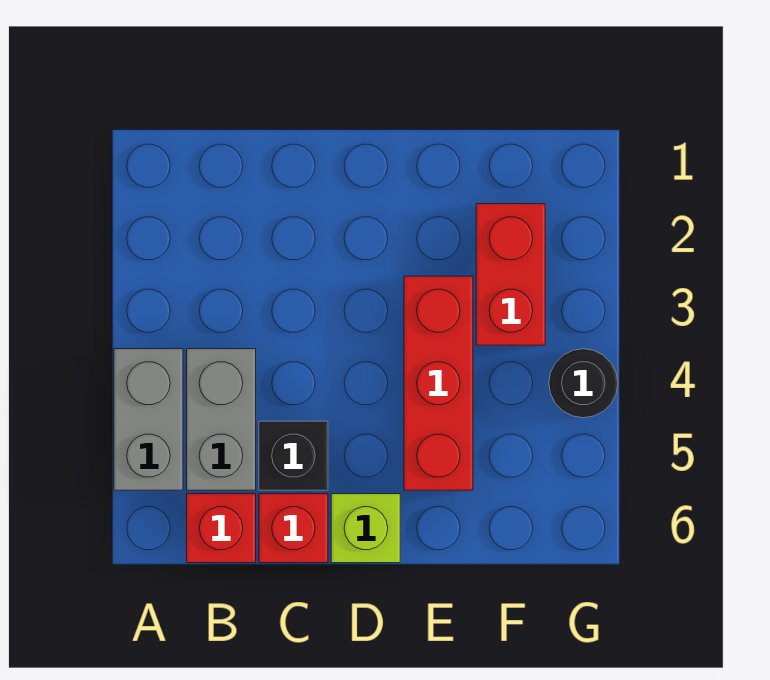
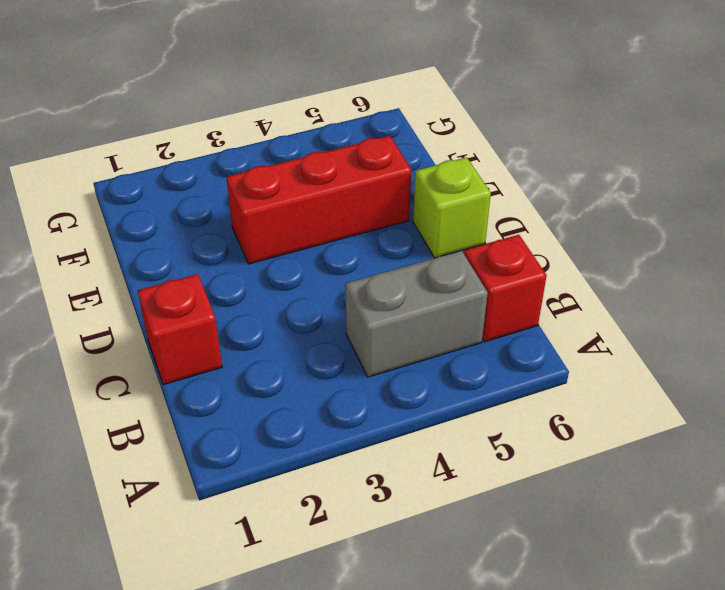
red 1x1 brick [138,274,222,385] -> red 1x1 brick moved to [259,494,328,563]
none -> grey 1x2 brick [114,349,183,490]
none -> black 1x1 brick [259,421,328,490]

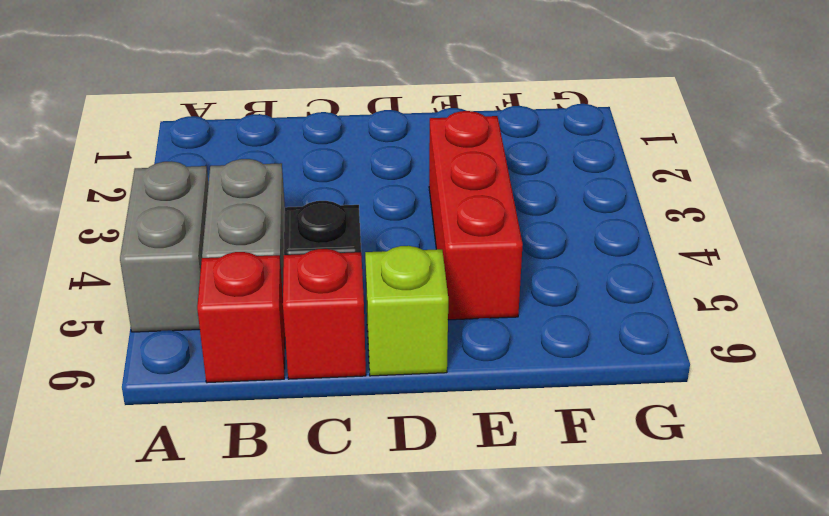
none -> red 1x2 brick [476,204,545,345]
none -> black 1x1 round brick [549,349,618,418]

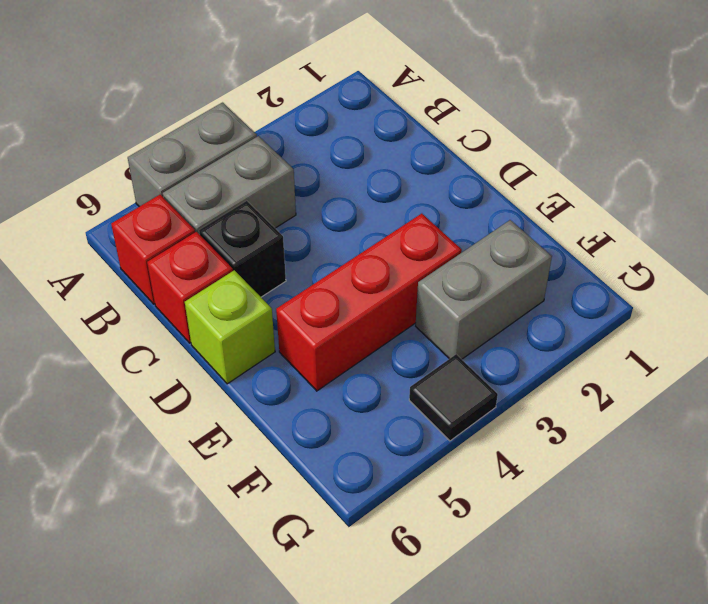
grey 1x2 brick [416,220,552,359] -> red 1x2 brick [476,204,545,345]
black 1x1 tile [409,354,498,441] -> black 1x1 round brick [549,349,618,418]

